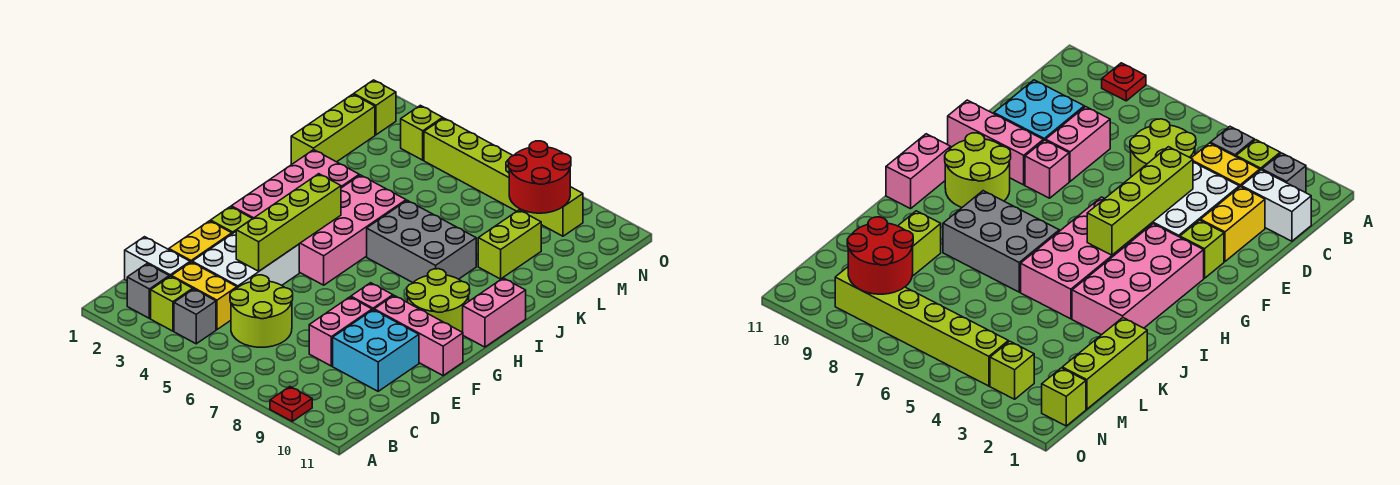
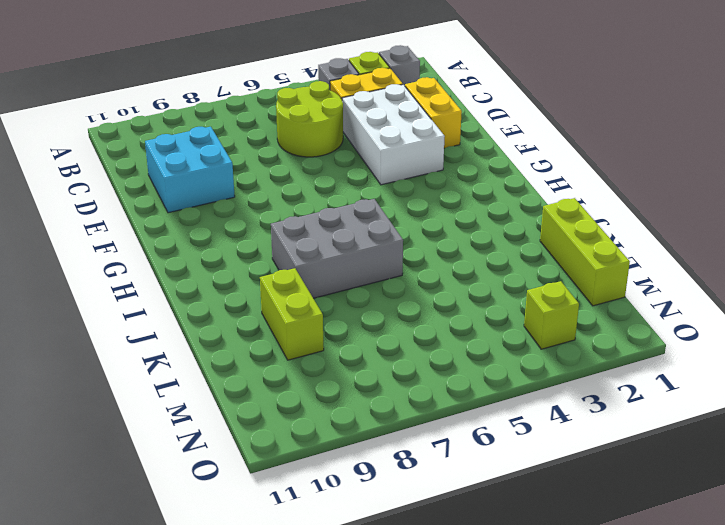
none -> red 1x1 plate [270,387,312,421]
none -> white 1x2 brick [125,237,190,281]
none -> pink 1x2 brick [309,297,372,366]

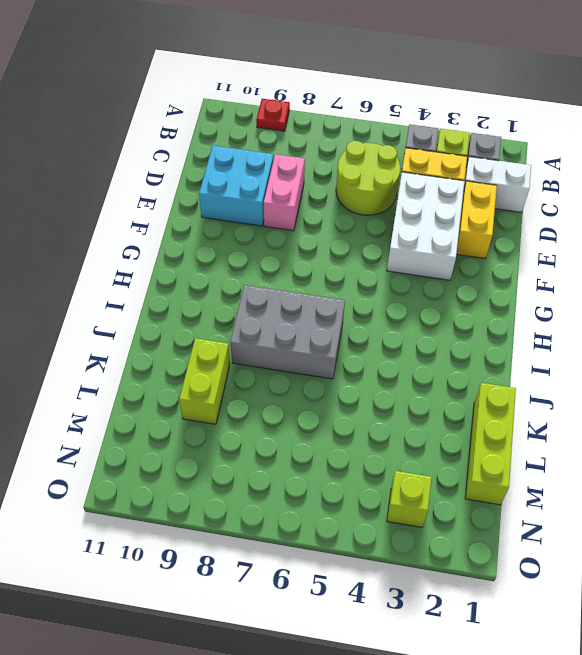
none -> lime 1x1 brick [211,207,252,234]
none -> pink 1x1 brick [351,283,393,310]
none -> pink 1x3 brick [374,296,463,375]

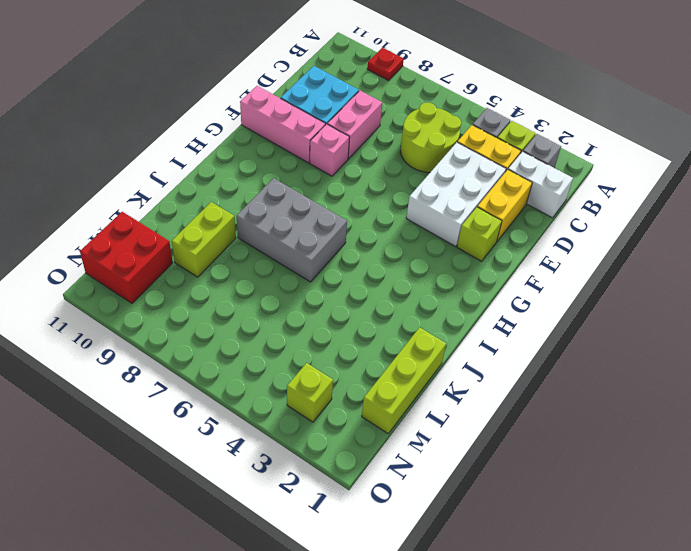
red 2x2 brick [80,212,173,303] -> none
none -> pink 2x4 brick [231,150,359,219]
none -> pink 2x4 brick [299,175,406,285]
none -> lime 2x2 round brick [407,269,470,332]

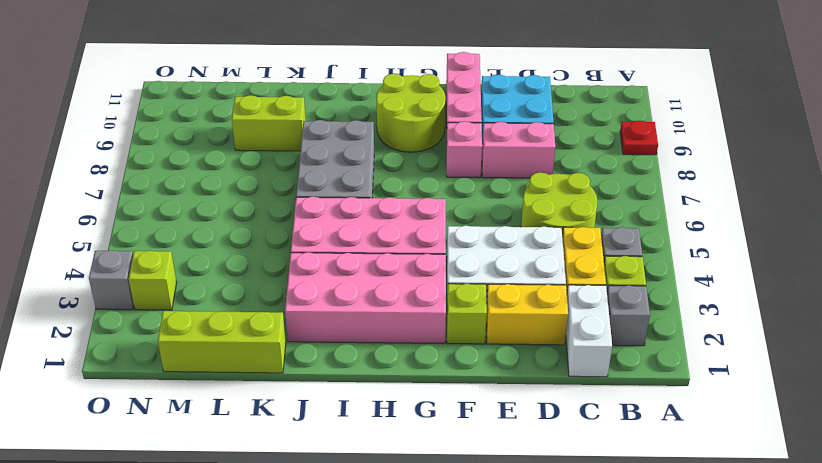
grey 1x1 brick [89,250,134,310] -> none
none -> pink 1x2 brick [463,278,526,347]
none -> lime 1x1 brick [354,80,396,135]
none -> lime 1x6 brick [424,118,583,236]

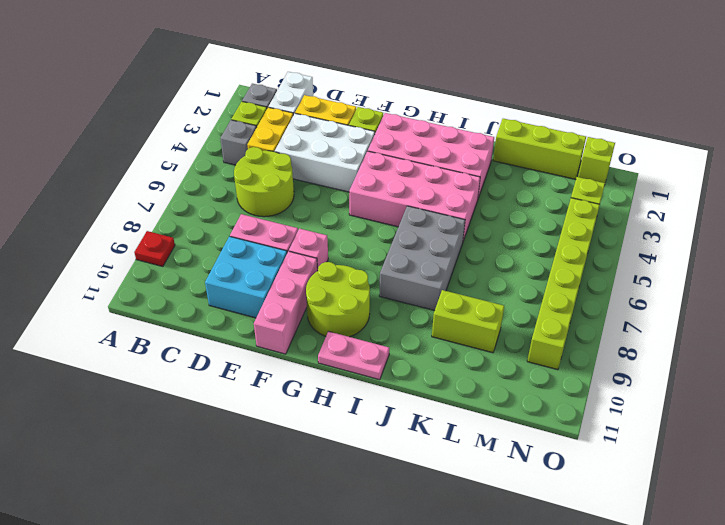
pink 1x2 plate [318,331,389,380] -> pink 1x2 brick [463,278,526,347]
none -> lime 1x4 brick [236,174,341,271]
none -> red 2x2 round brick [508,141,571,213]

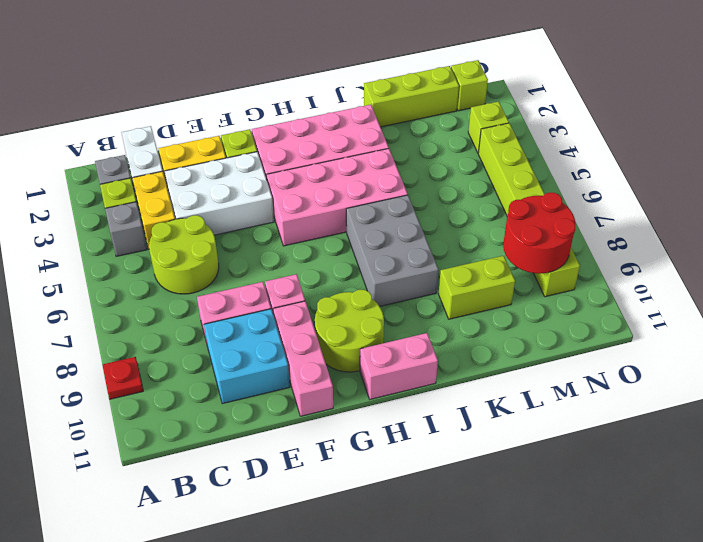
none -> lime 1x4 brick [236,174,341,271]

